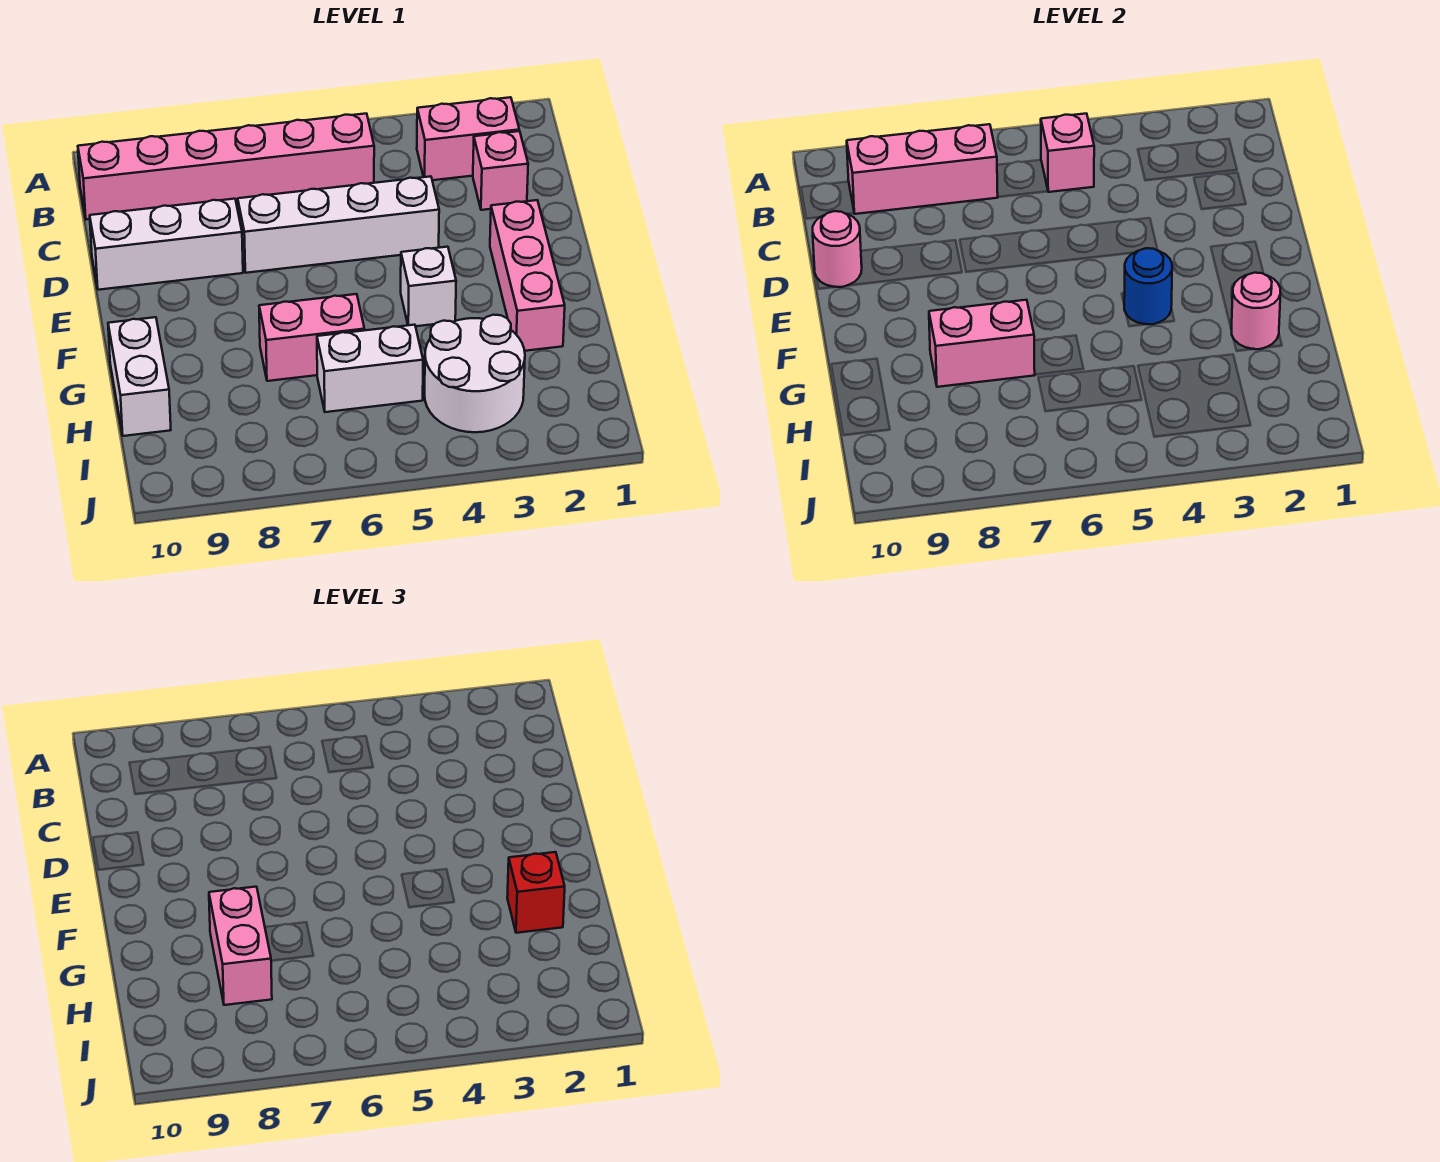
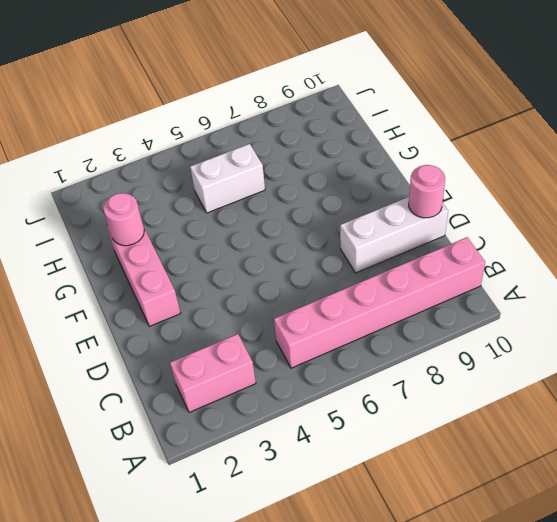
none -> pink 1x1 brick [473,131,528,210]
none -> white 1x4 brick [238,176,439,273]
none -> white 1x1 brick [401,247,456,326]

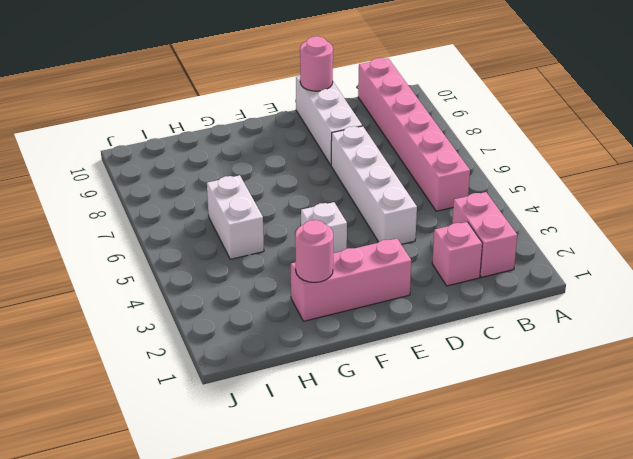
none -> pink 1x2 brick [259,294,364,381]
none -> white 1x2 brick [108,317,171,436]
none -> white 2x2 round brick [425,315,525,432]

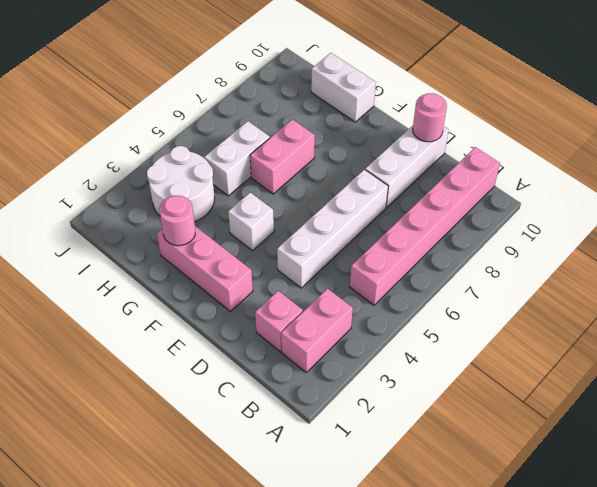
none -> pink 1x1 brick [1041,113,1094,192]
none -> pink 1x3 brick [847,124,998,214]
none -> blue 1x1 round brick [1124,248,1172,324]

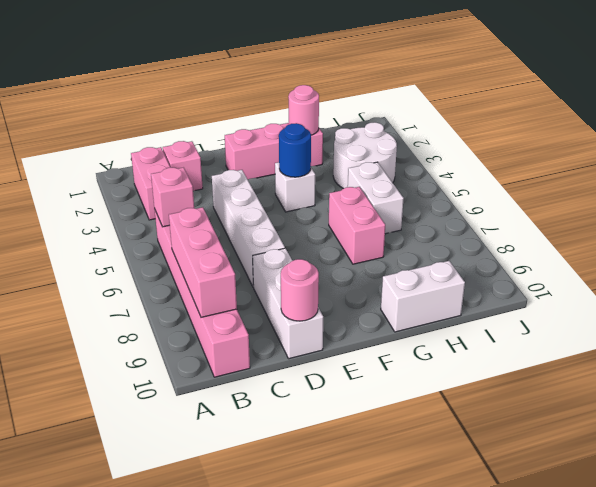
none -> pink 1x2 brick [929,300,1035,387]
none -> red 1x1 brick [507,852,565,933]
none -> pink 1x2 brick [209,887,272,1005]

